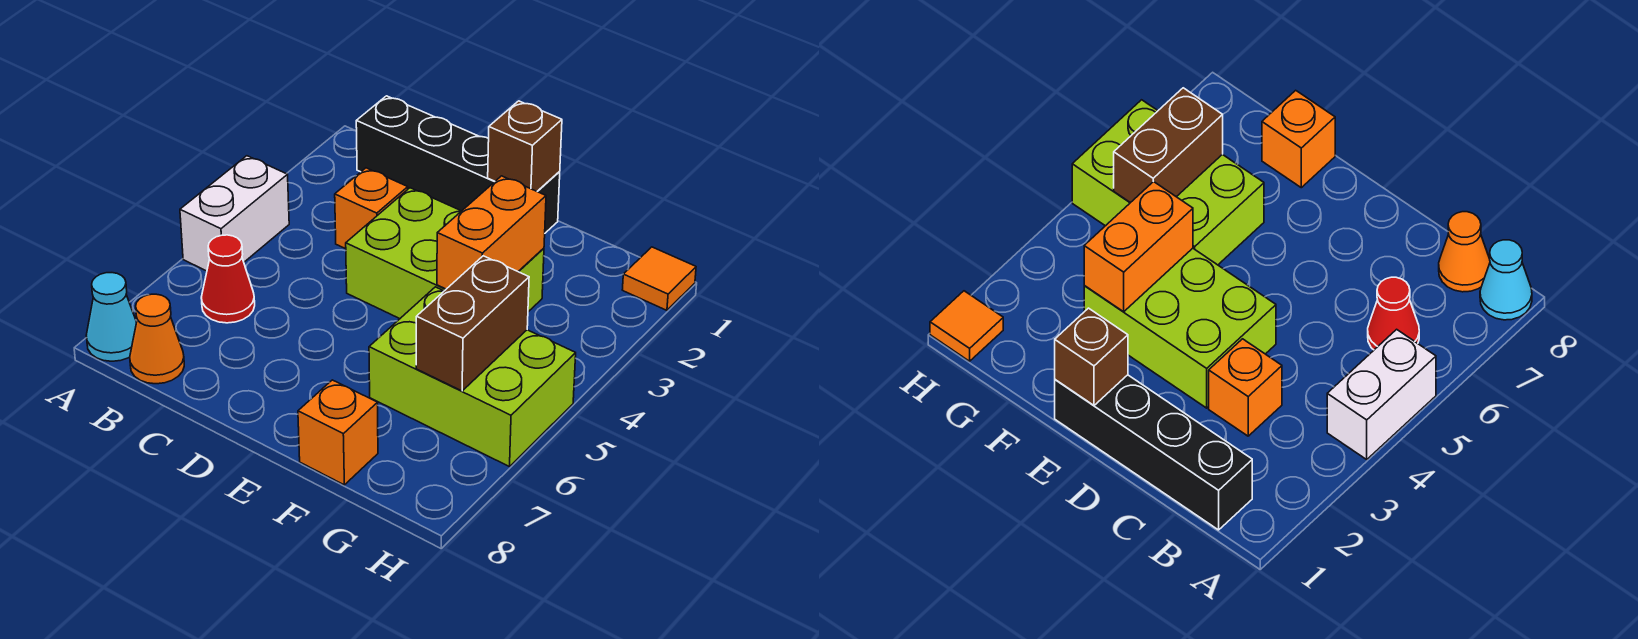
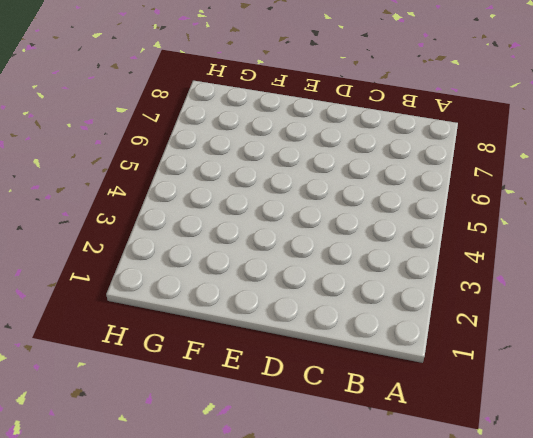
none -> white 1x2 brick [180,156,289,271]
none -> cyan 1x1 cone [86,273,137,361]
none -> black 1x4 brick [356,96,560,233]

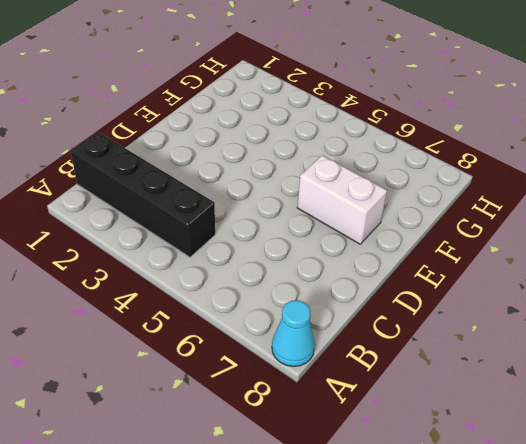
black 1x4 brick [71,132,215,257] -> black 1x4 brick turned to [356,96,560,233]
white 1x2 brick [297,155,387,244] -> white 1x2 brick moved to [180,156,289,271]
none -> red 1x1 cone [201,235,255,323]
none -> orange 1x1 cone [130,294,184,384]
none -> orange 1x1 brick [335,168,408,249]

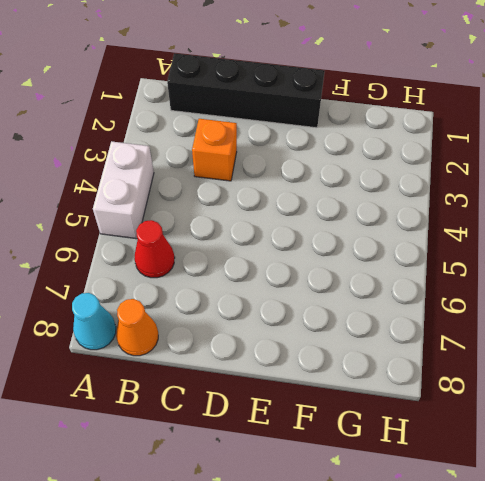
none -> lime 2x3 brick [346,188,544,319]
none -> lime 2x3 brick [369,287,576,467]
none -> orange 1x1 brick [298,380,378,485]

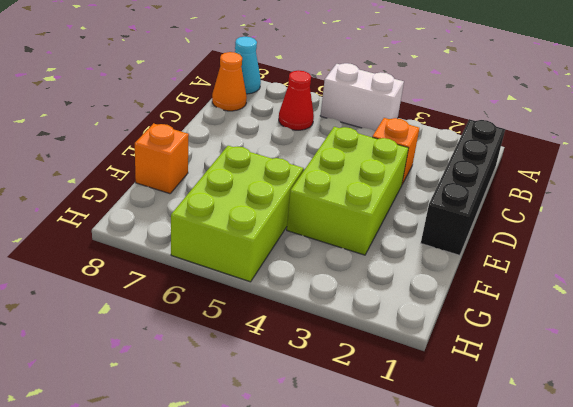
none -> orange 1x1 tile [622,247,696,310]
none -> brown 1x1 brick [488,101,562,191]
none -> orange 1x2 brick [437,176,546,289]

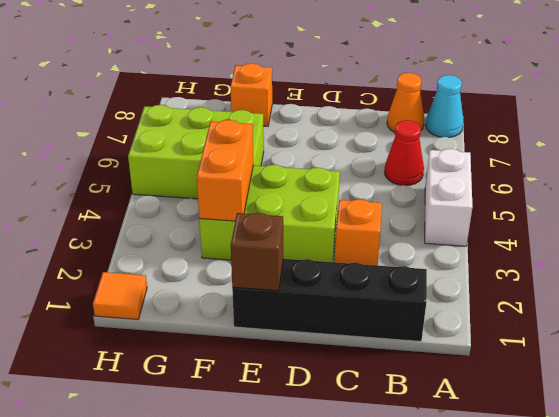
none -> brown 1x2 brick [416,256,529,391]

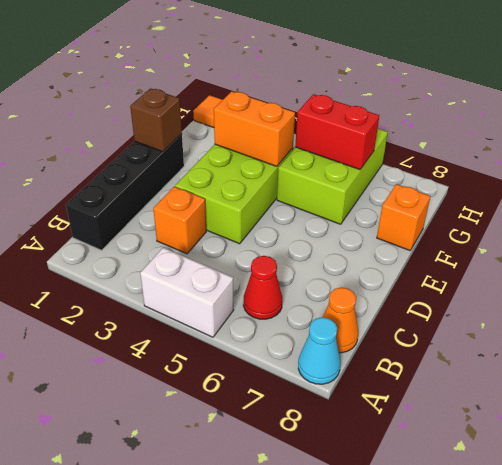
red 1x2 brick [295,94,379,170] -> brown 1x2 brick [416,256,529,391]

